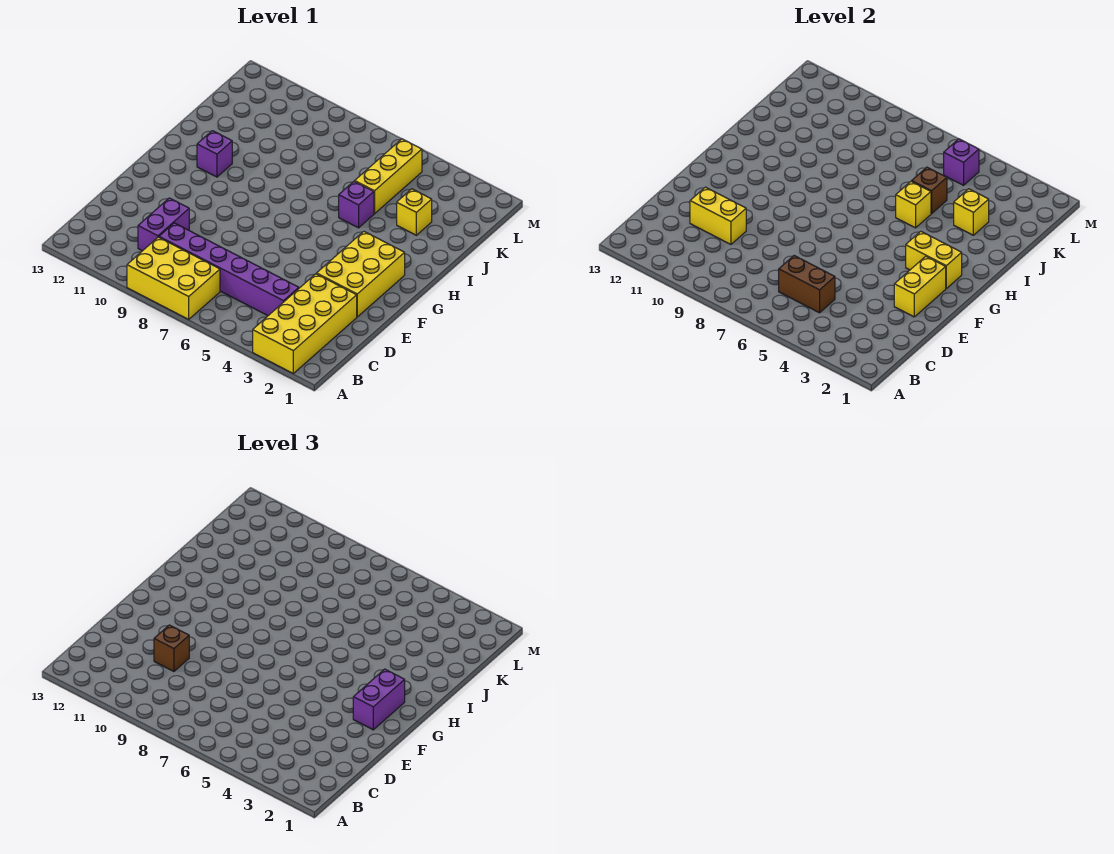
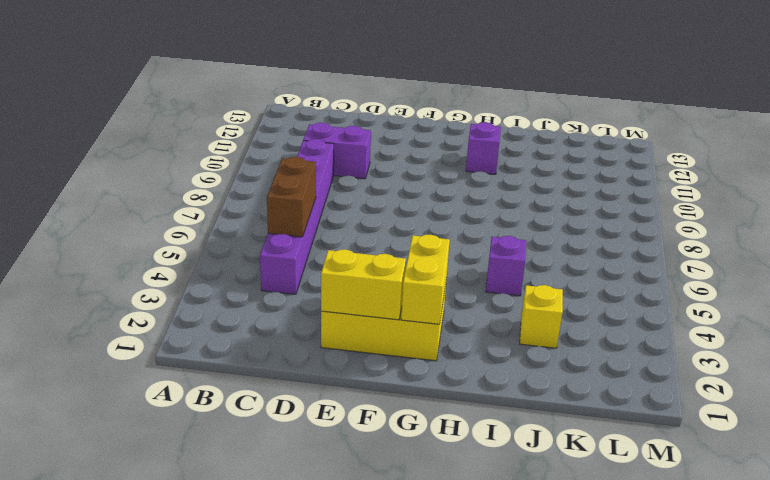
none -> yellow 2x4 brick [253,274,357,373]
none -> yellow 2x3 brick [127,237,220,319]
none -> yellow 1x3 brick [355,139,422,214]

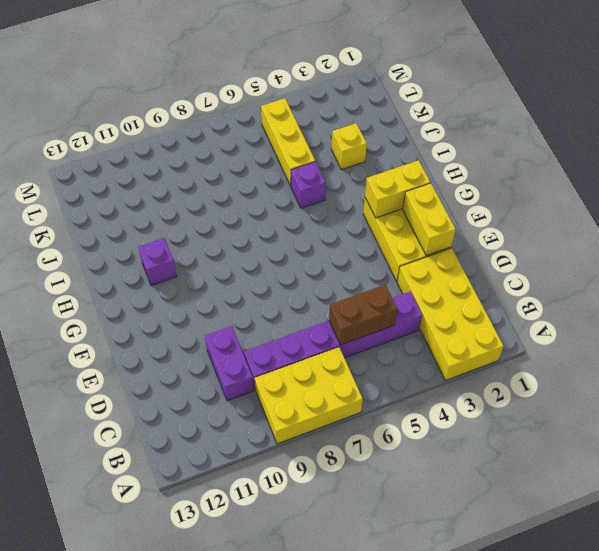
none -> yellow 1x2 brick [690,187,746,244]
none -> yellow 1x1 brick [896,181,931,228]
none -> yellow 1x1 brick [954,189,989,235]

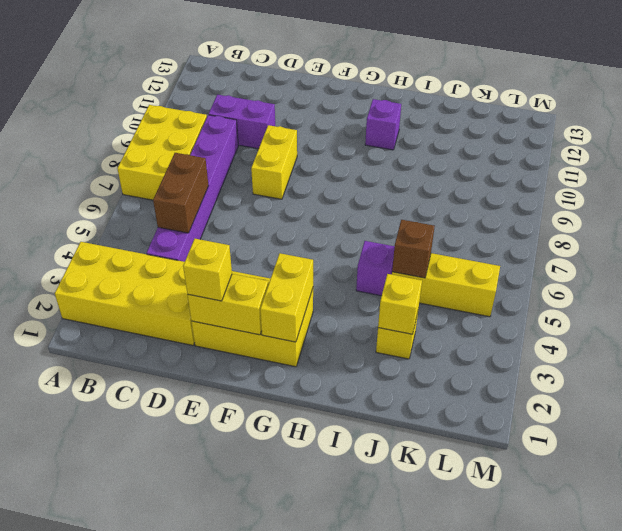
yellow 1x1 brick [183,239,232,301] -> yellow 1x1 brick moved to [896,181,931,228]
yellow 1x2 brick [251,125,297,199] -> yellow 1x2 brick moved to [690,187,746,244]
none -> purple 1x1 brick [944,139,979,185]
none -> brown 1x1 brick [154,625,189,671]
none -> purple 1x2 brick [353,669,405,730]

